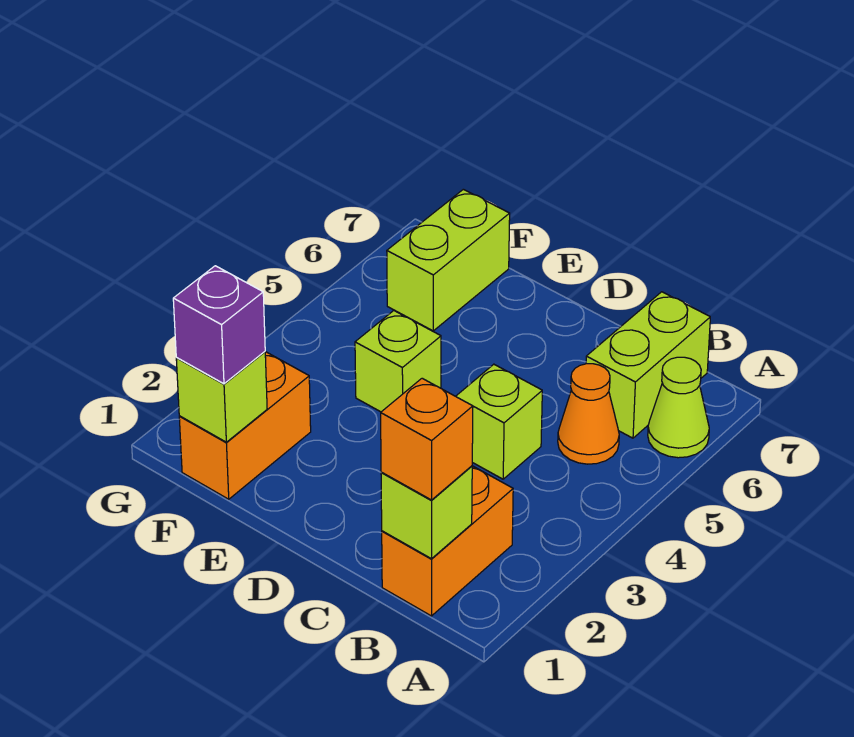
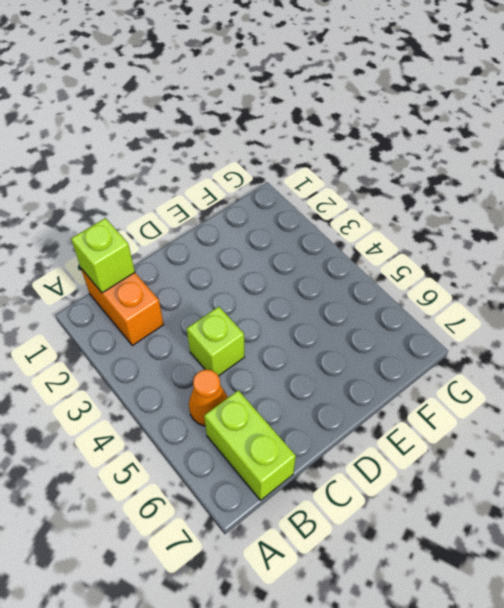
none -> lime 1x1 cone [648,357,709,458]
none -> lime 1x1 brick [355,311,441,412]
none -> orange 1x2 brick [179,352,311,499]

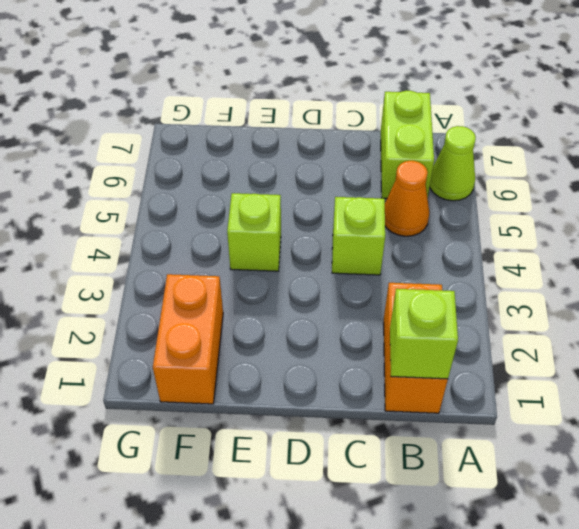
none -> lime 1x2 brick [387,189,510,331]
none -> lime 1x1 brick [176,352,267,442]
none -> orange 1x1 brick [381,378,473,500]

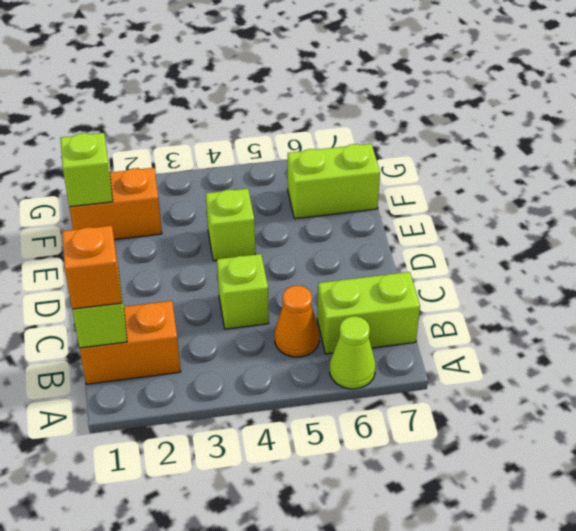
none -> purple 1x1 brick [173,266,265,384]

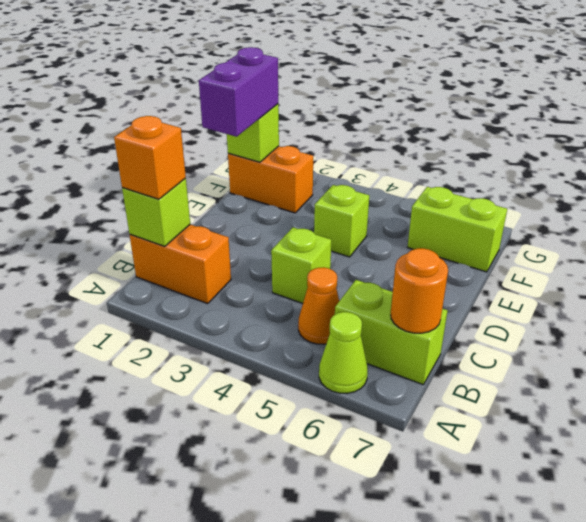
orange 1x1 round brick [391,248,448,333] -> none
purple 1x2 brick [199,47,278,137] -> purple 1x1 brick [173,266,265,384]

